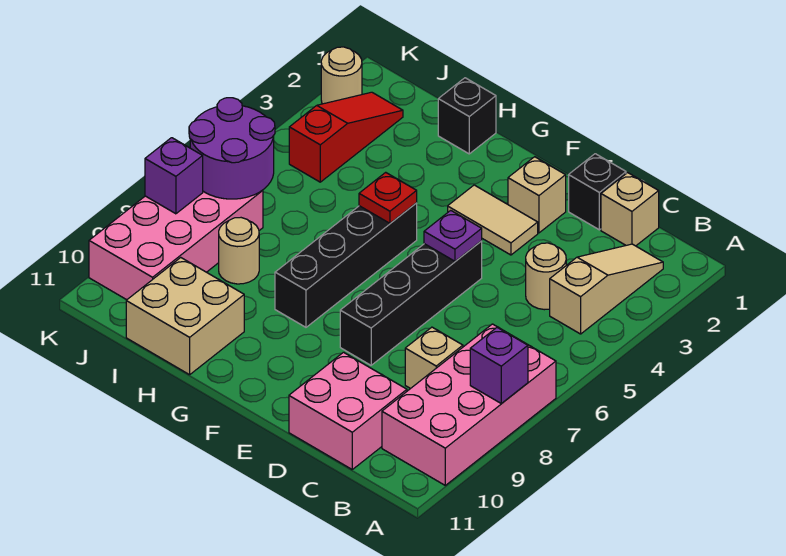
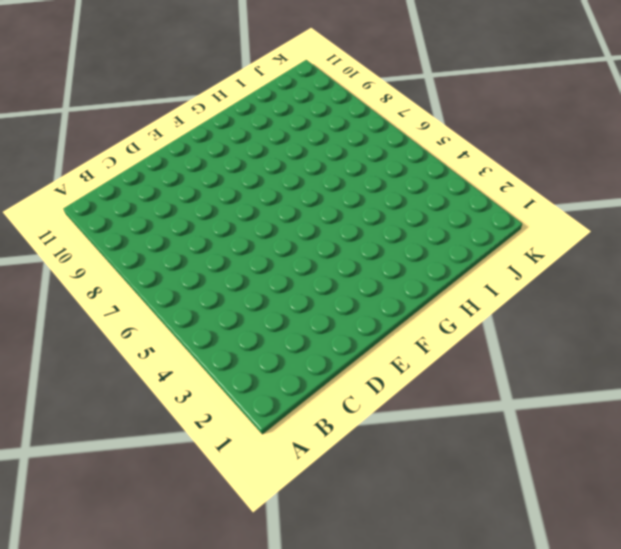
none -> pink 2x4 brick [382,324,556,485]
none -> tan 1x3 slope [550,244,663,334]
none -> tan 1x1 brick [601,173,659,246]

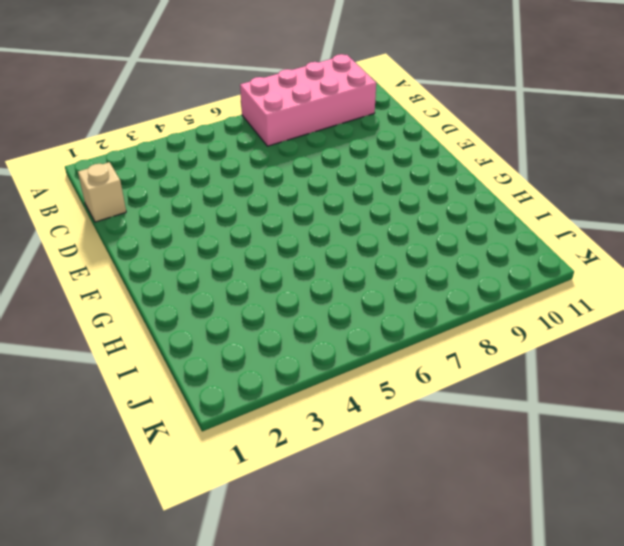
none -> tan 1x3 slope [550,244,663,334]
none -> tan 1x1 round brick [526,243,566,310]
none -> tan 1x1 brick [405,327,463,389]

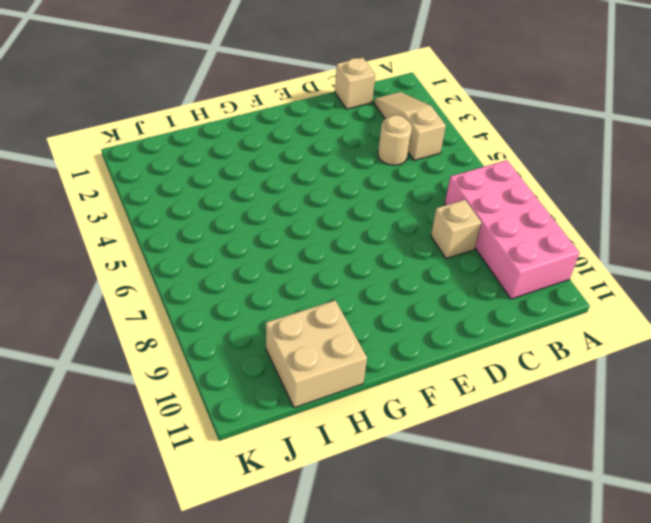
none -> pink 2x2 brick [289,352,407,469]
none -> black 1x1 brick [569,154,626,230]
none -> tan 1x1 brick [508,157,566,233]

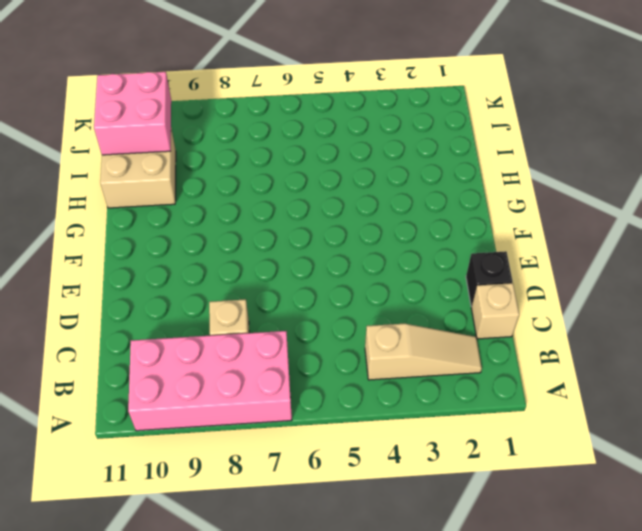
pink 2x2 brick [94,72,171,155] -> pink 2x2 brick moved to [289,352,407,469]
none -> tan 1x1 round brick [526,243,566,310]
none -> tan 1x1 brick [508,157,566,233]
none -> tan 1x2 tile [448,185,538,255]

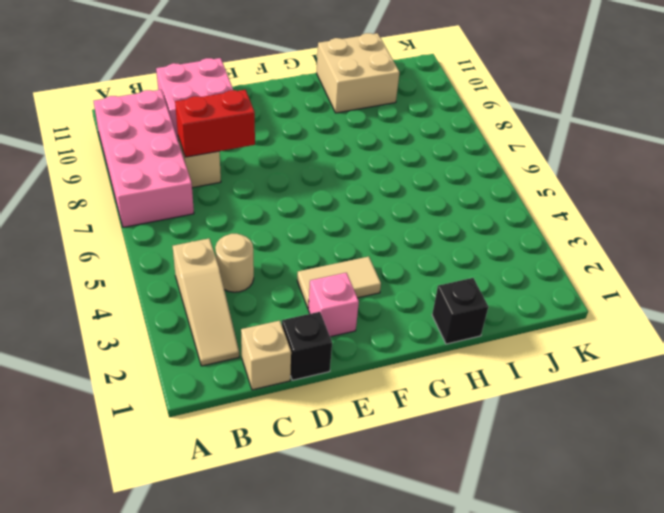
red 1x2 brick [175,90,255,157] -> none
pink 1x1 brick [308,273,359,337] -> tan 1x1 brick [508,157,566,233]
none -> black 1x4 brick [340,241,482,365]
none -> black 1x4 brick [275,203,417,327]
none -> tan 1x1 round brick [219,218,259,284]

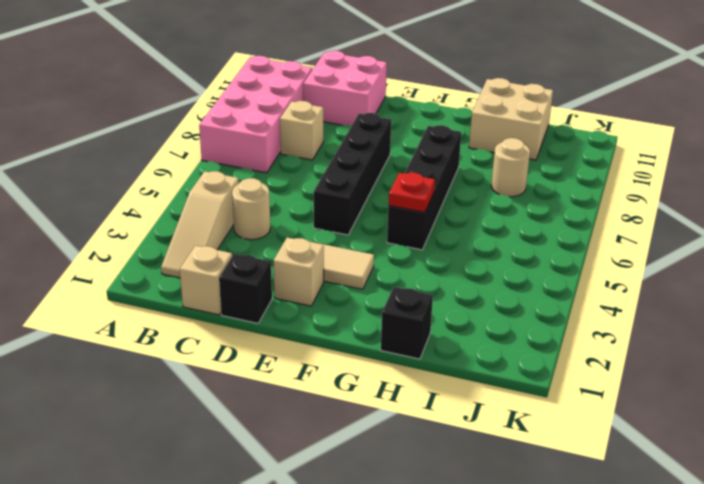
none -> red 1x3 slope [289,92,403,182]
none -> pink 2x4 brick [89,190,263,300]
none -> tan 1x1 round brick [321,47,362,104]

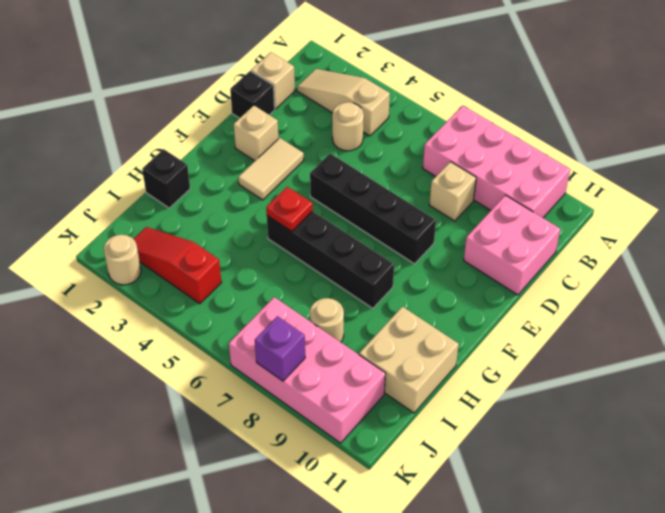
none -> purple 1x1 brick [470,328,528,404]
none -> purple 1x1 plate [424,210,482,261]
none -> purple 2x2 round brick [189,98,275,199]

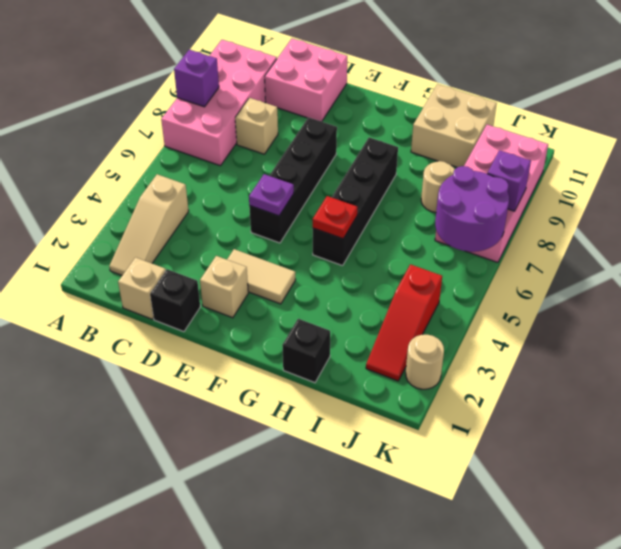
none -> tan 1x1 round brick [526,243,566,310]

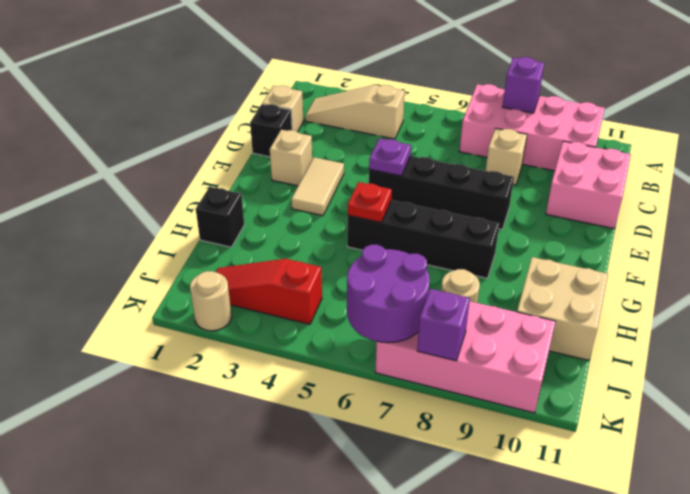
none -> tan 1x1 round brick [526,243,566,310]

